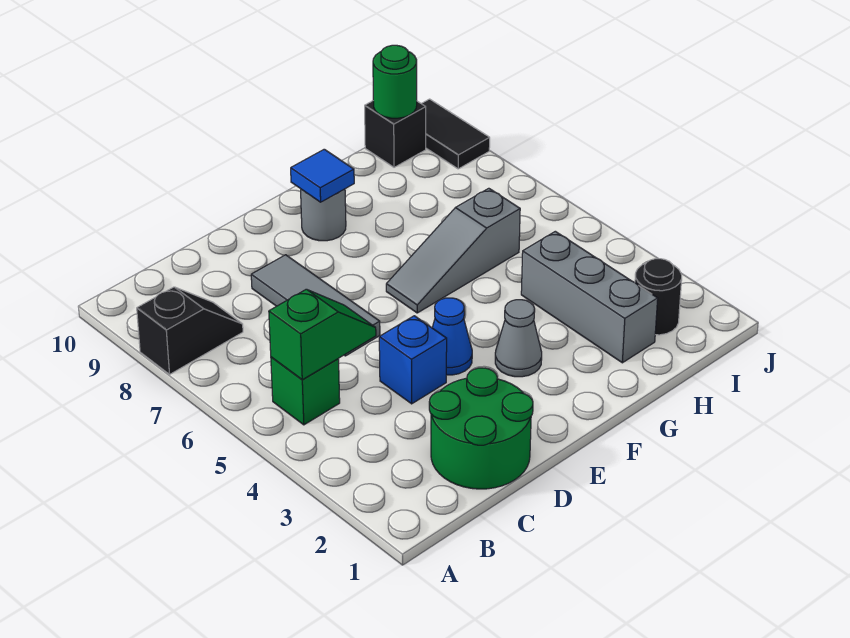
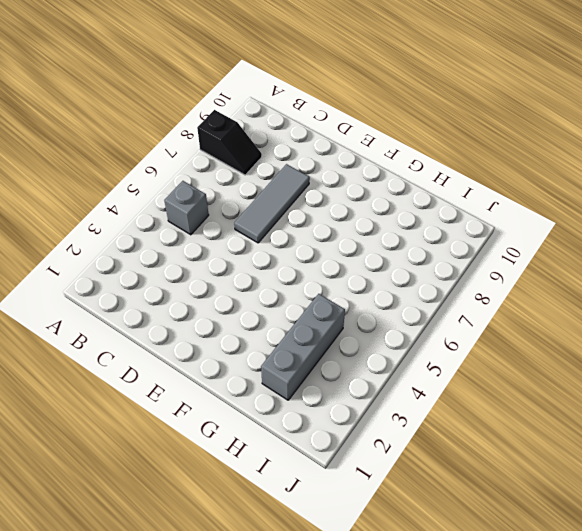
grey 1x1 brick [164,181,209,235] -> green 1x1 brick [271,357,340,425]
none -> green 2x2 round brick [429,368,533,489]
none -> blue 1x1 brick [379,316,447,404]
none -> blue 1x1 cone [432,298,472,375]

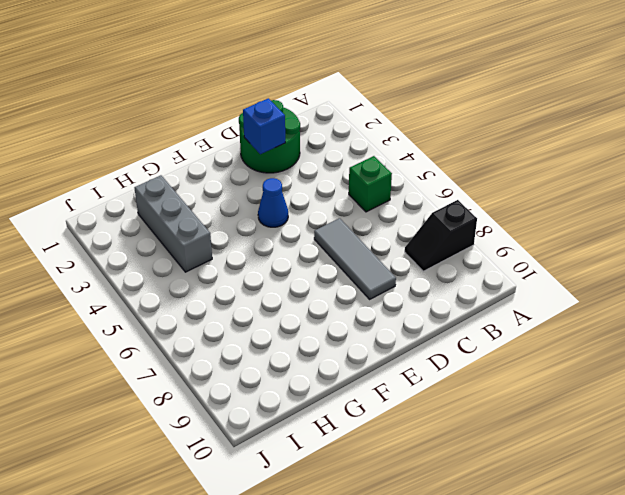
blue 1x1 brick [243,98,285,154] -> blue 1x1 brick moved to [379,316,447,404]
none -> grey 1x1 cone [495,300,542,377]
none -> grey 1x3 slope [386,188,520,313]
none -> grey 1x1 round brick [301,189,346,241]

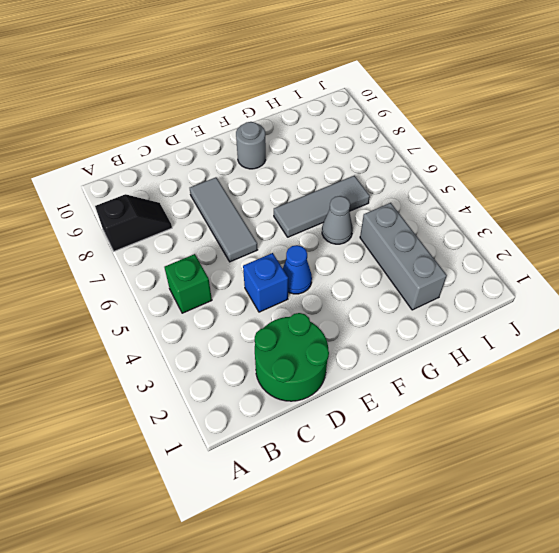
grey 1x3 tile [274,176,370,237] -> grey 1x3 slope [386,188,520,313]
grey 1x1 cone [322,196,353,244] -> grey 1x1 cone moved to [495,300,542,377]
none -> black 1x1 round brick [635,259,682,335]
none -> black 1x1 brick [365,101,426,167]
none -> black 1x2 tile [421,99,490,169]

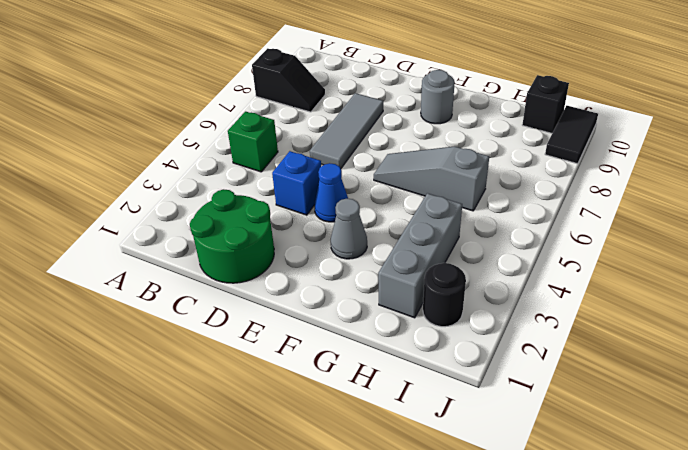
none -> green 1x2 slope [269,289,376,380]
none -> blue 1x1 tile [291,149,354,202]
none -> green 1x1 round brick [373,45,417,118]

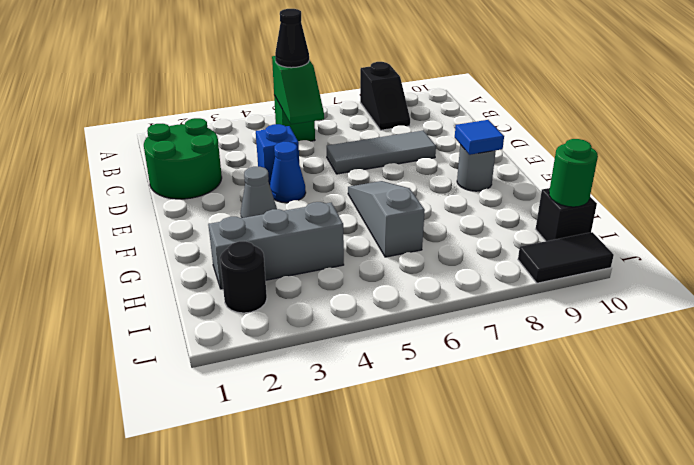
black 1x1 cone [275,9,309,68] -> none

